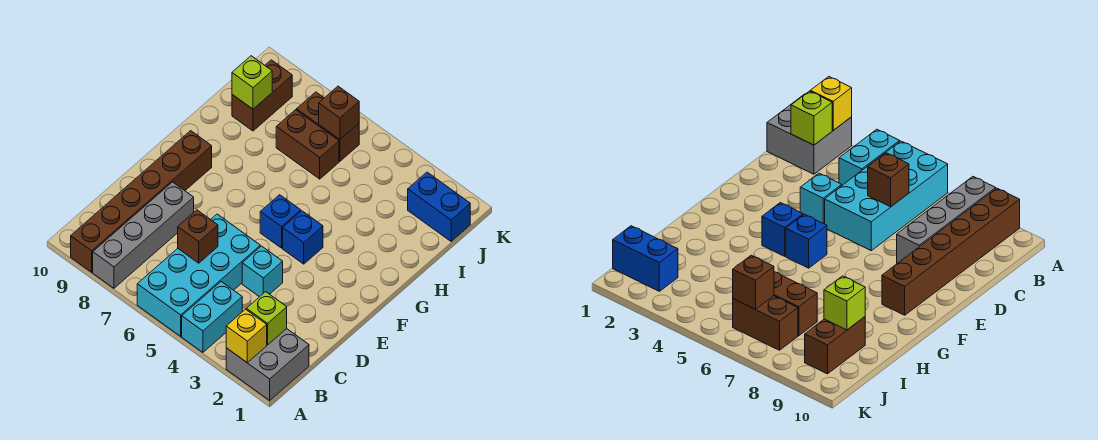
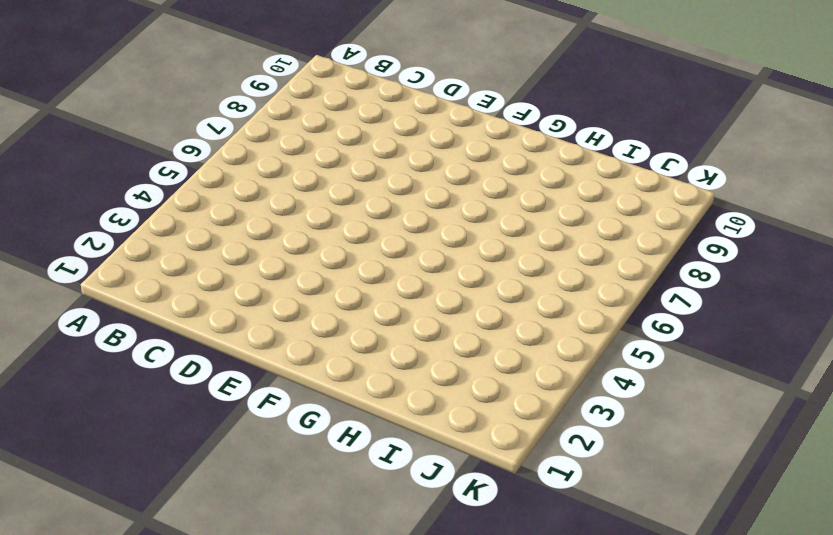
none -> grey 2x2 brick [226,329,309,400]
none -> cyan 1x2 brick [182,282,242,352]
none -> cyan 2x4 brick [137,214,260,336]

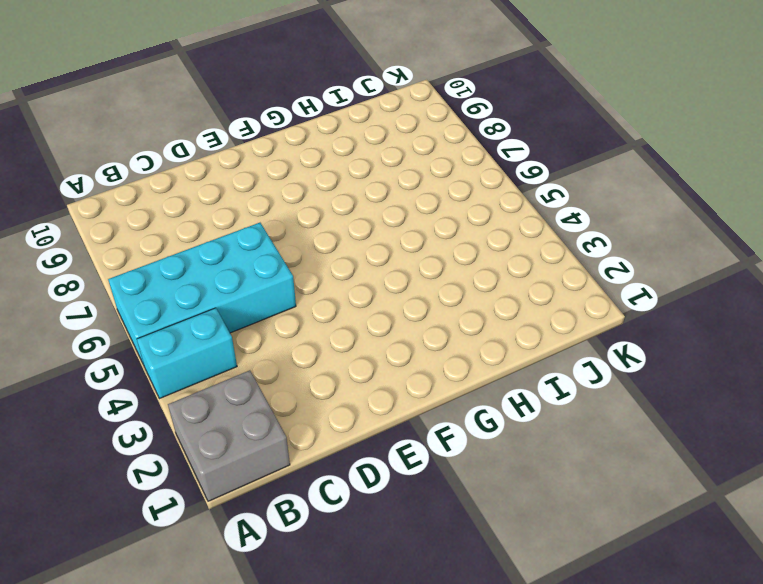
none -> grey 1x4 brick [93,182,194,288]
none -> brown 1x6 brick [71,131,212,272]
none -> cyan 1x1 brick [242,246,283,297]

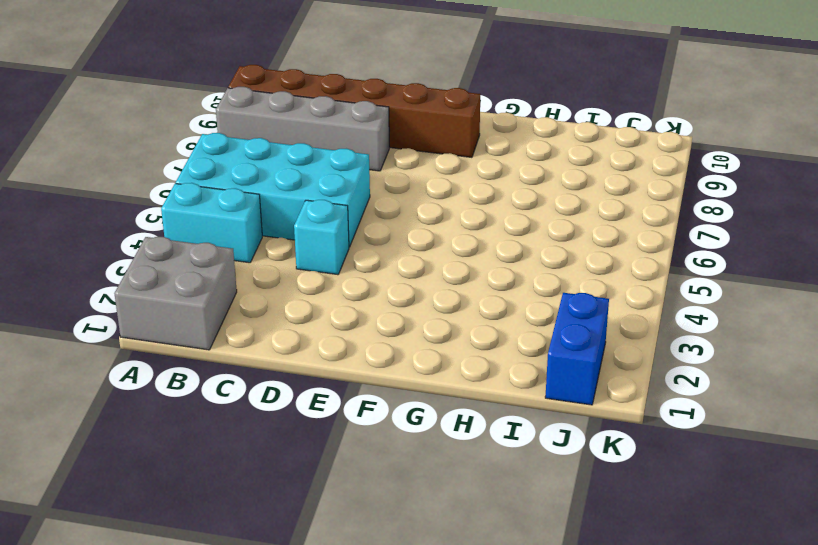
none -> blue 1x1 brick [283,211,323,264]
none -> blue 1x1 brick [260,195,301,248]
none -> brown 1x2 brick [276,110,339,179]

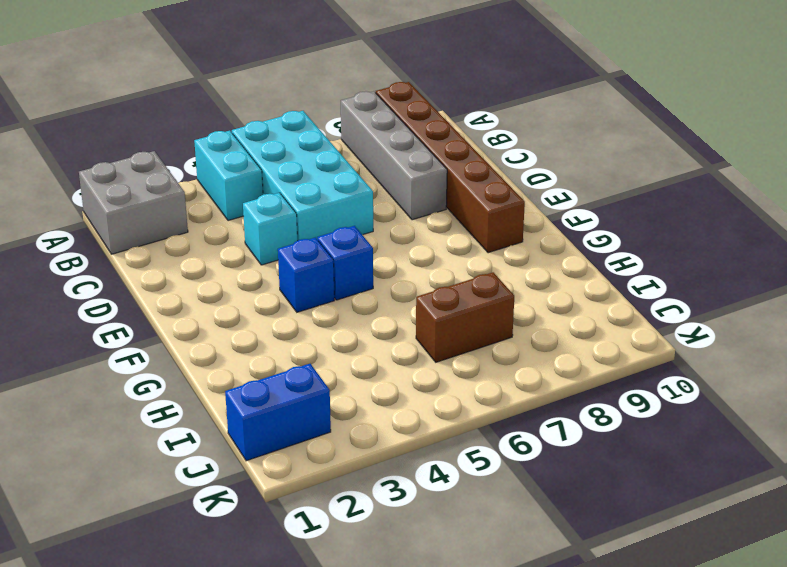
none -> brown 1x2 brick [232,60,292,131]
none -> brown 1x2 brick [297,92,359,161]
none -> yellow 1x1 brick [226,309,267,363]

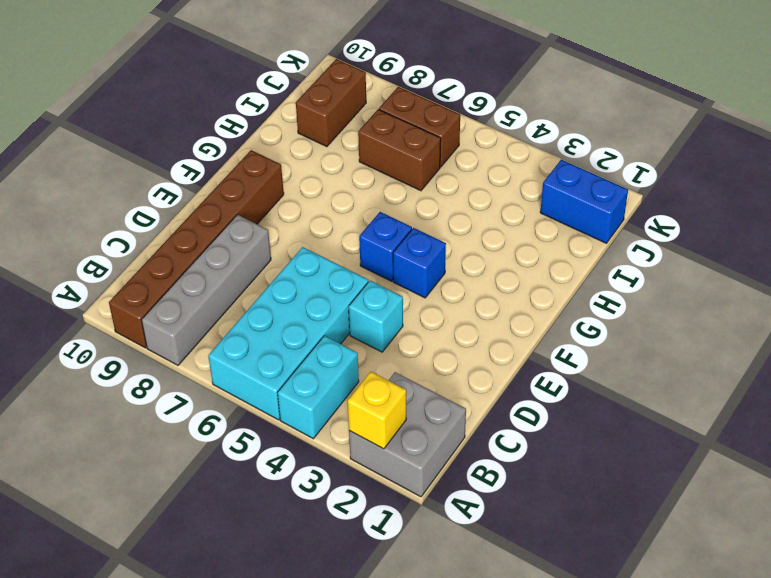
none -> lime 1x1 brick [246,292,287,345]
none -> brown 1x1 brick [178,210,218,263]
none -> lime 1x1 brick [232,56,272,109]

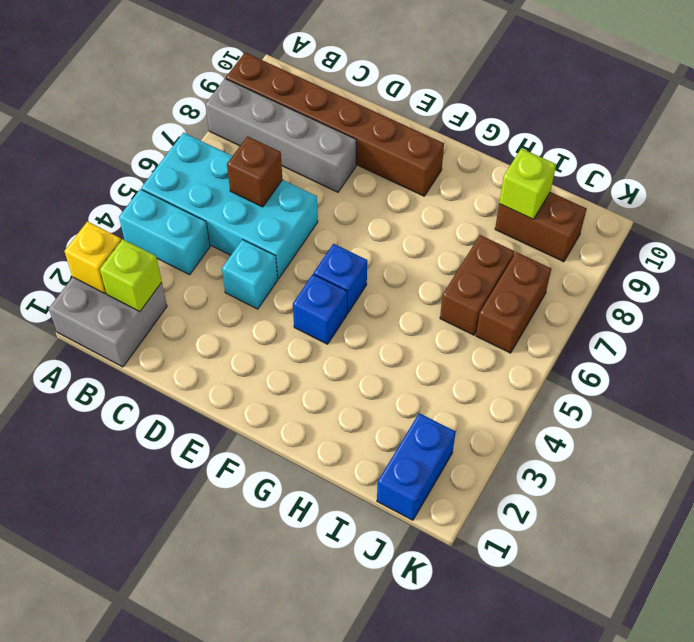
none -> brown 1x1 brick [319,86,359,139]

